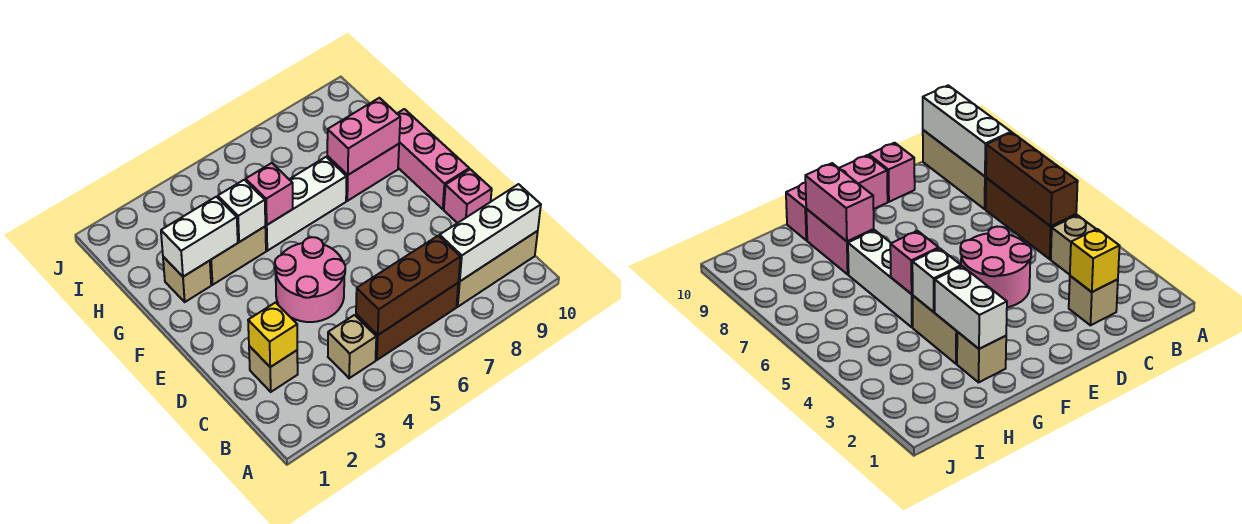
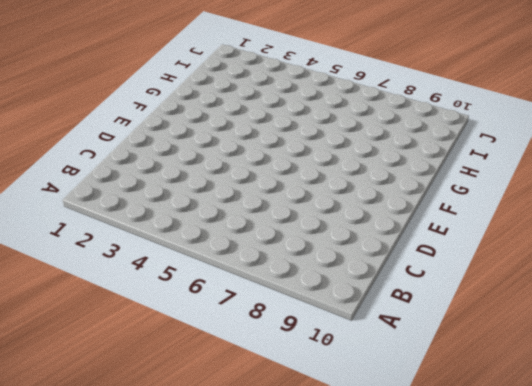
none -> tan 1x1 brick [328,315,376,378]
none -> brown 1x3 brick [356,283,458,360]
none -> tan 1x3 brick [457,231,538,307]

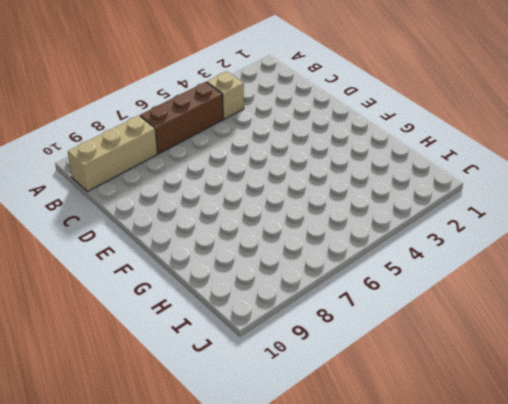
none -> tan 1x1 brick [249,346,298,392]
none -> pink 2x2 round brick [275,237,345,322]
none -> pink 1x1 brick [444,169,492,223]

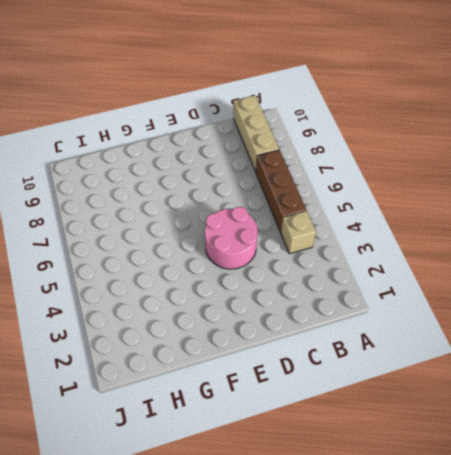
none -> tan 1x1 brick [249,346,298,392]
none -> pink 1x1 brick [444,169,492,223]
none -> pink 1x3 brick [397,109,469,209]

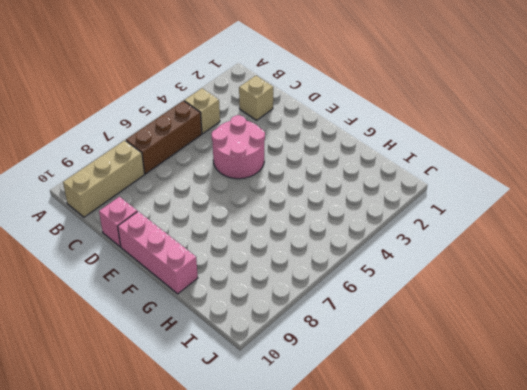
none -> tan 1x1 brick [163,257,211,302]
none -> tan 1x2 brick [210,227,266,285]
none -> white 1x3 brick [265,157,347,251]

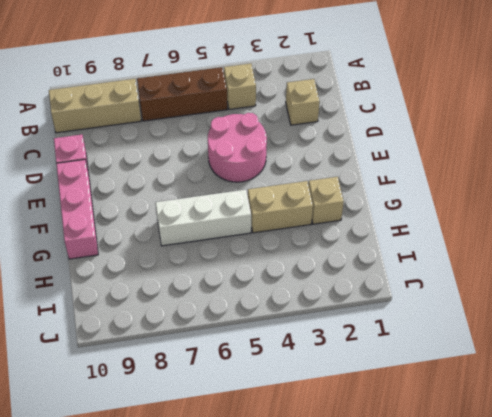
none -> pink 1x2 brick [327,144,399,201]
none -> brown 1x3 brick [356,236,460,335]
none -> white 1x3 brick [439,184,541,281]

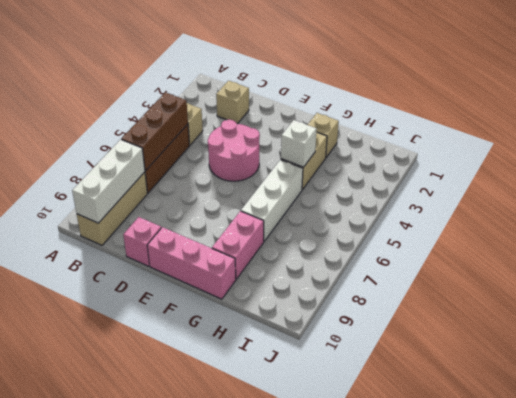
none -> yellow 1x1 brick [248,303,297,367]
none -> white 1x2 brick [161,197,238,277]
none -> pink 1x1 brick [246,163,293,225]

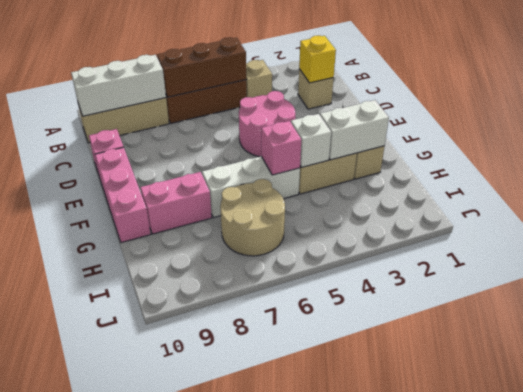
tan 2x2 round brick [220,179,285,256] -> none
none -> pink 1x2 brick [327,98,400,175]

